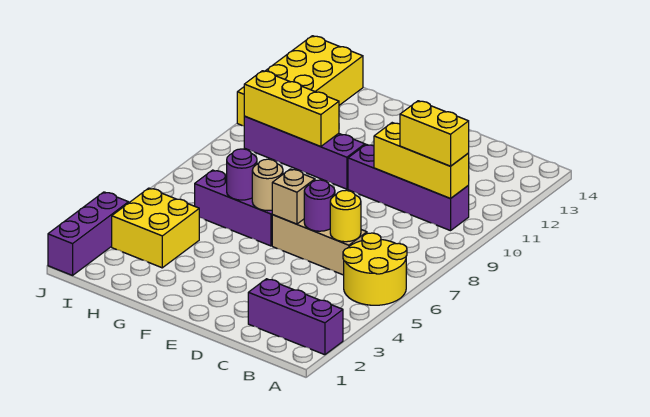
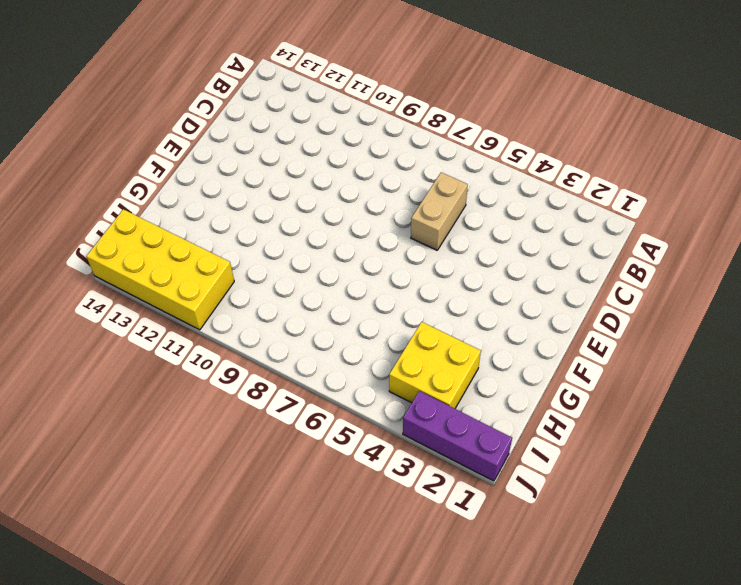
tan 1x2 brick [411,172,468,250] -> tan 1x3 brick [272,215,367,275]
none -> purple 1x3 brick [248,279,343,355]
none -> yellow 2x2 round brick [343,233,407,305]
none -> purple 1x4 brick [348,144,469,231]

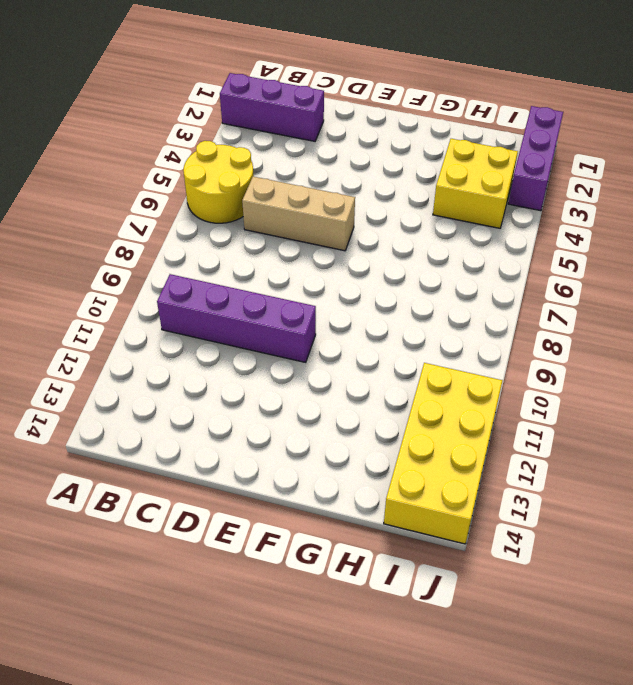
none -> purple 1x3 brick [195,170,273,246]
none -> purple 1x4 brick [244,116,365,189]
none -> yellow 1x3 brick [374,123,469,199]

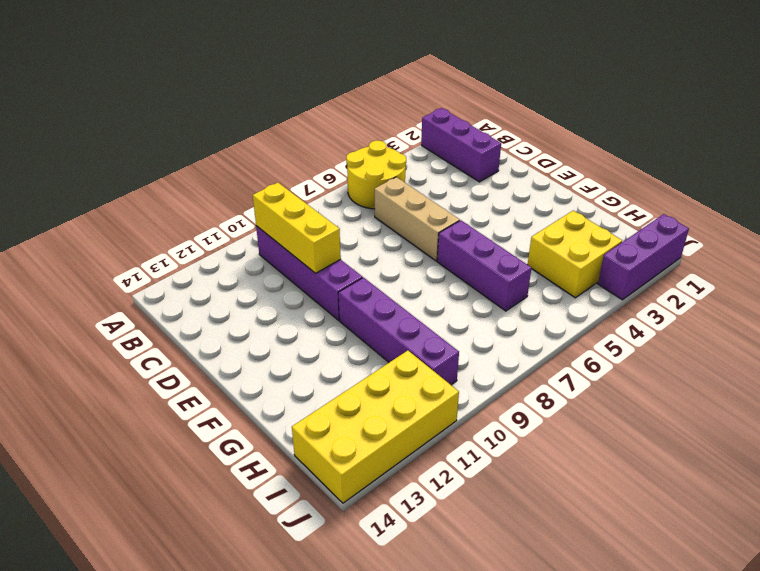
none -> yellow 1x1 round brick [330,190,361,242]
none -> purple 1x1 round brick [304,180,335,231]
none -> tan 1x1 brick [272,169,315,224]

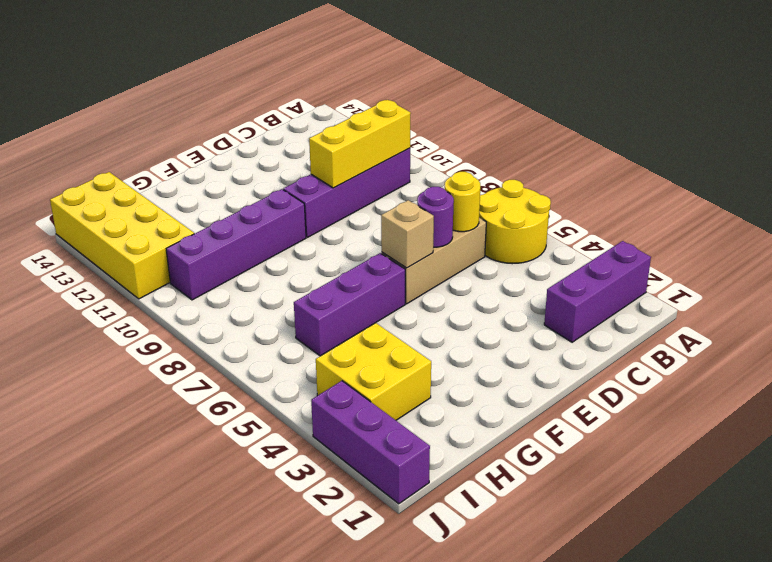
none -> tan 1x1 round brick [252,159,283,211]
none -> purple 1x1 round brick [227,149,257,200]
none -> yellow 1x3 brick [244,71,339,147]

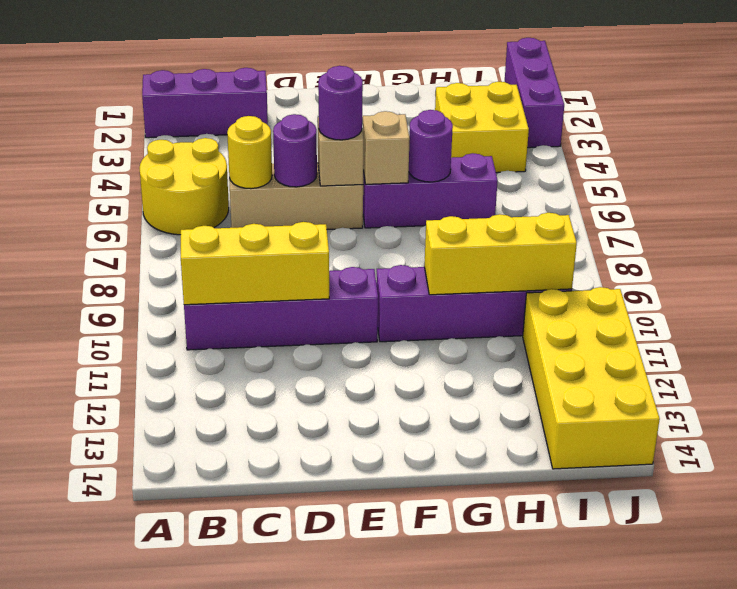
purple 1x1 round brick [318,66,363,140] -> none
tan 1x1 brick [363,111,410,184] -> tan 1x1 round brick [252,159,283,211]
none -> yellow 1x2 brick [400,101,469,166]

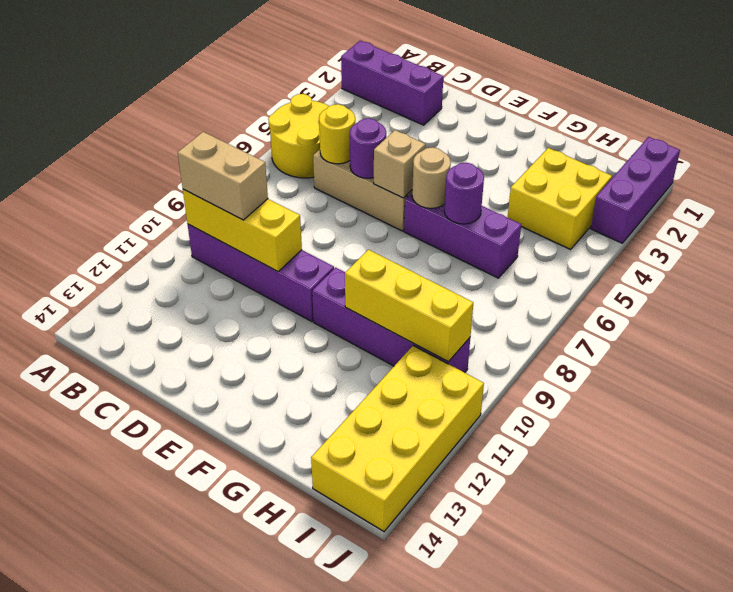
tan 1x2 brick [178,132,268,220] -> yellow 1x2 brick [400,101,469,166]

